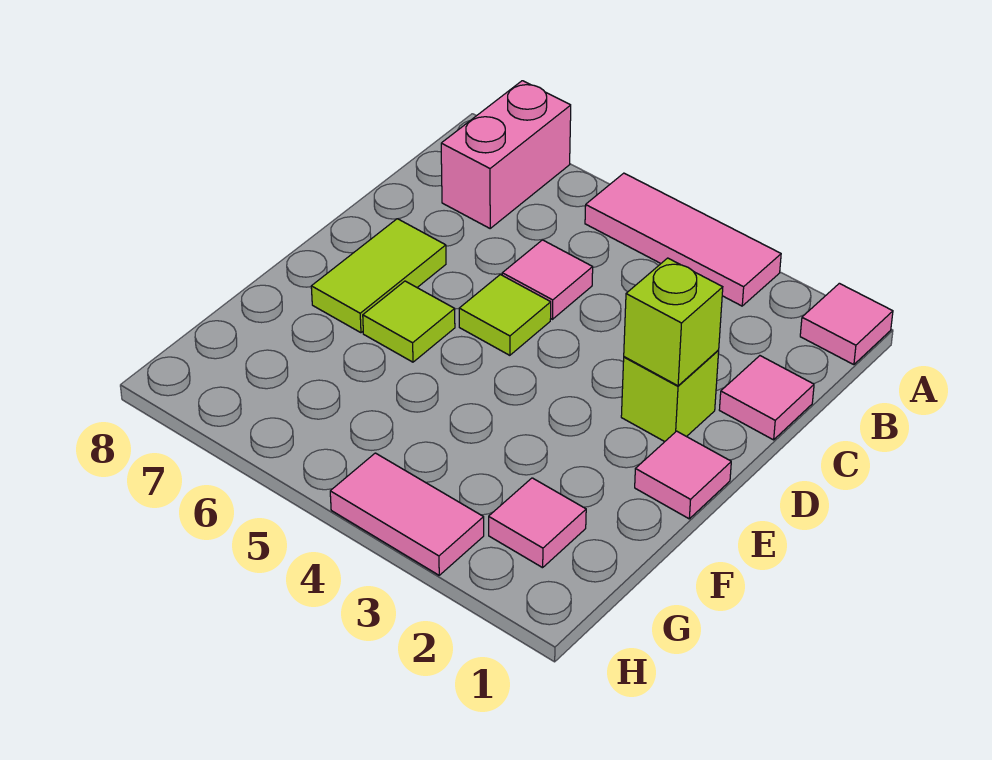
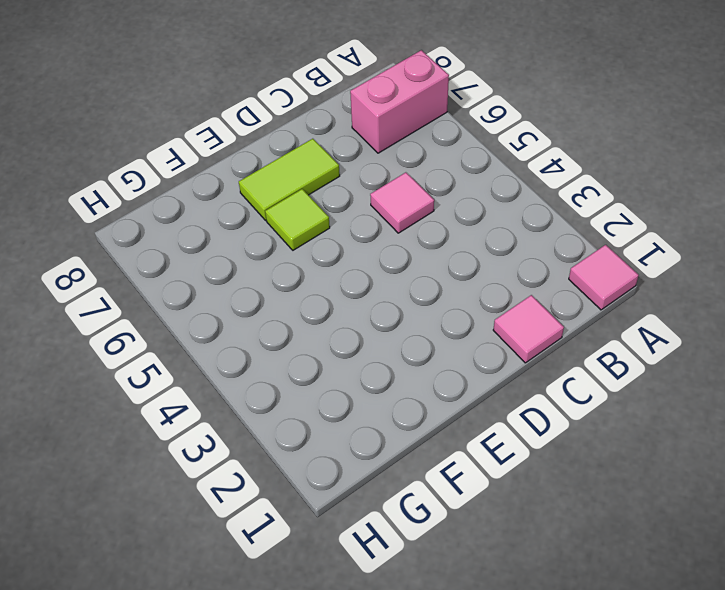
none -> pink 1x3 tile [585,173,781,306]
none -> lime 1x1 brick [621,351,719,442]
none -> lime 1x1 tile [459,275,551,355]

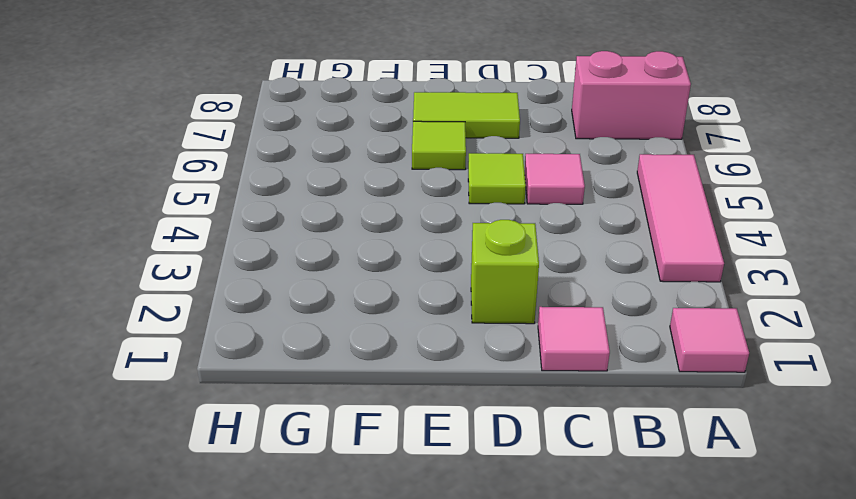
none -> pink 1x1 tile [635,431,731,519]
none -> pink 1x1 tile [489,478,586,568]
none -> pink 1x2 tile [330,453,484,575]

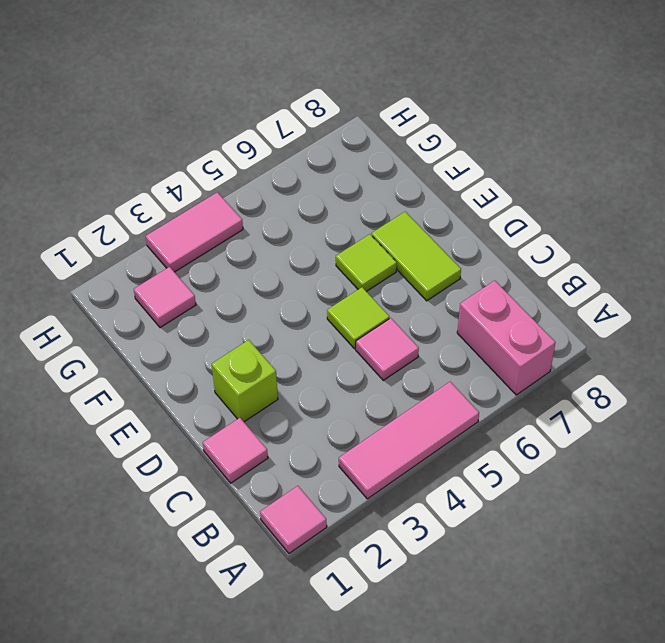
none -> pink 1x1 tile [635,431,731,519]
none -> lime 1x1 brick [624,258,723,386]

